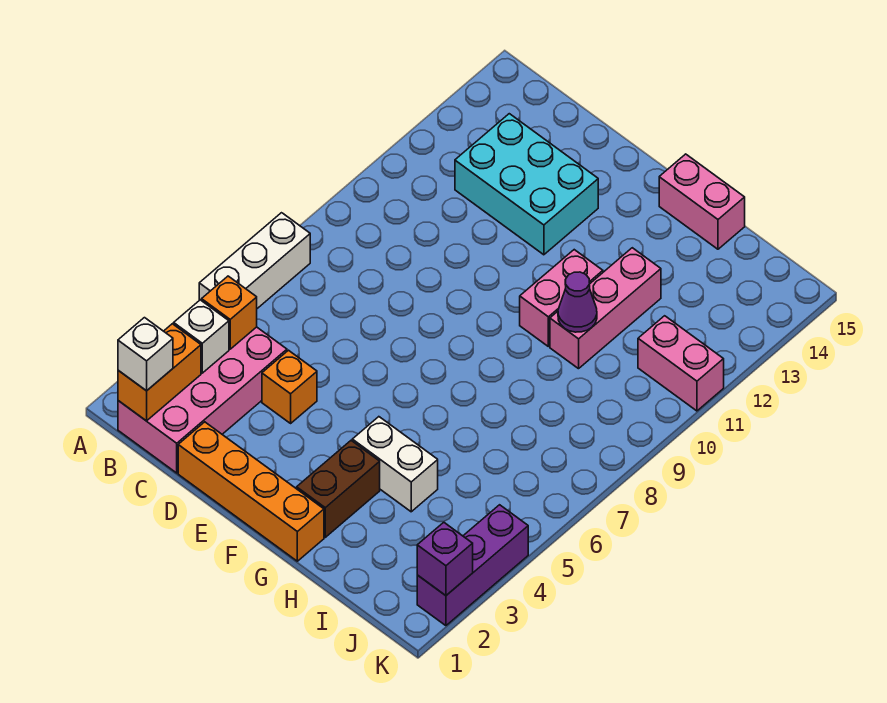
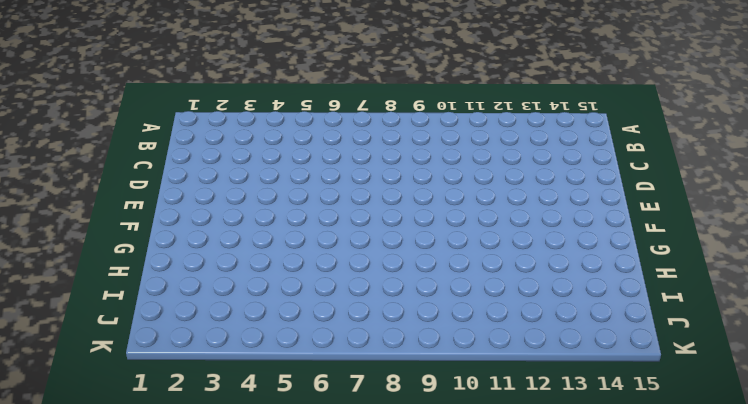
none -> white 1x3 brick [199,213,310,308]
none -> pink 2x4 brick [118,327,287,473]
none -> cyan 2x3 brick [455,114,598,255]

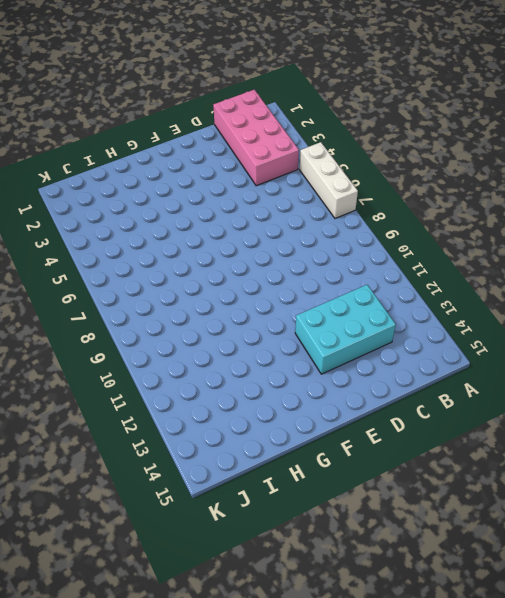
none -> orange 1x4 brick [178,422,324,561]
none -> orange 1x1 brick [262,350,317,423]
none -> brown 1x2 brick [297,441,380,537]

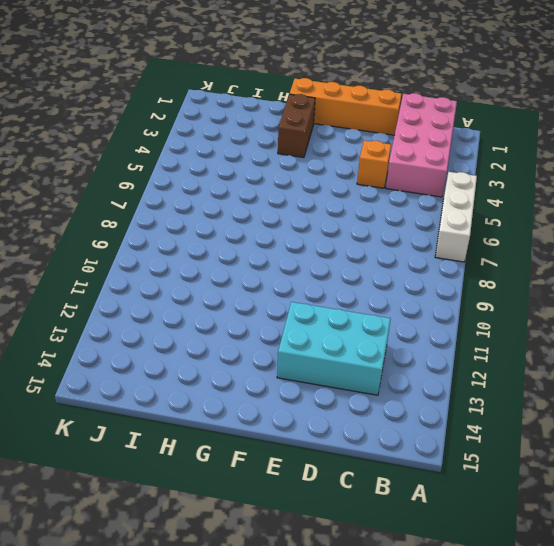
none -> white 1x2 brick [352,417,438,512]
none -> pink 1x2 brick [520,250,603,346]
none -> pink 1x2 brick [659,154,745,249]

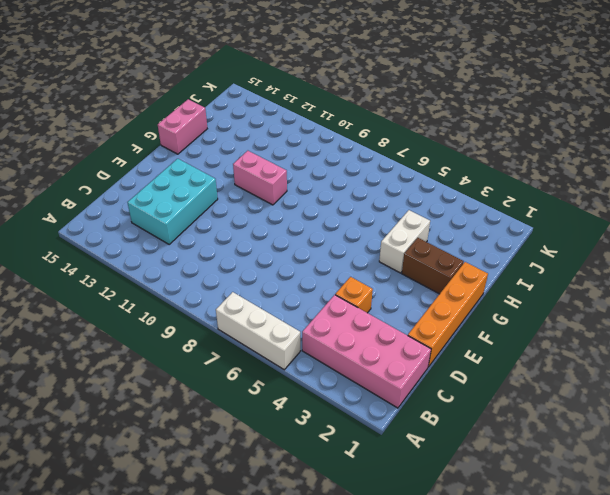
none -> pink 1x3 brick [550,248,661,369]
none -> pink 1x2 brick [638,316,724,411]
none -> purple 1x3 brick [417,505,528,626]

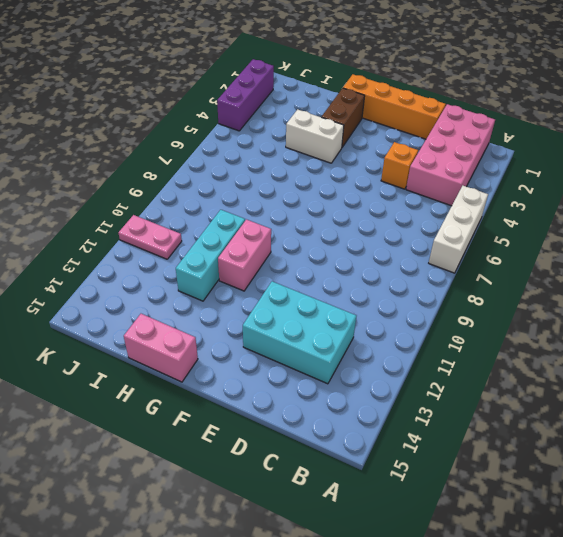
cyan 1x3 brick [176,210,245,301] -> pink 1x3 brick [550,248,661,369]
pink 1x2 plate [119,215,182,259] -> pink 1x2 brick [638,316,724,411]
none -> orange 1x2 brick [118,324,201,421]
none -> white 1x1 brick [174,300,229,373]
none -> orange 1x1 brick [202,276,257,349]

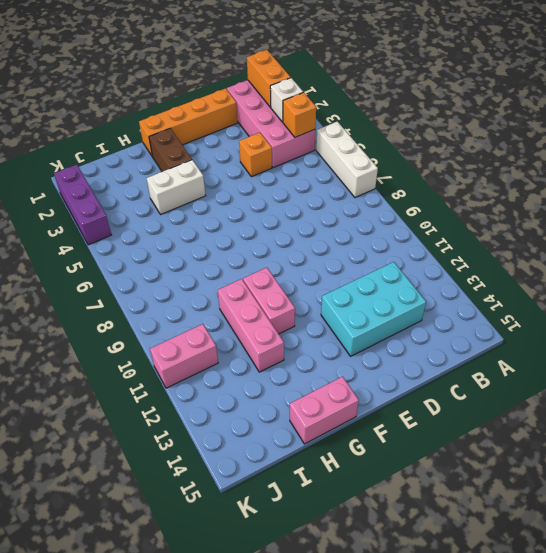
none -> purple 1x1 cone [558,272,597,332]
none -> purple 1x1 brick [417,522,473,595]
none -> white 1x1 brick [118,318,173,391]

